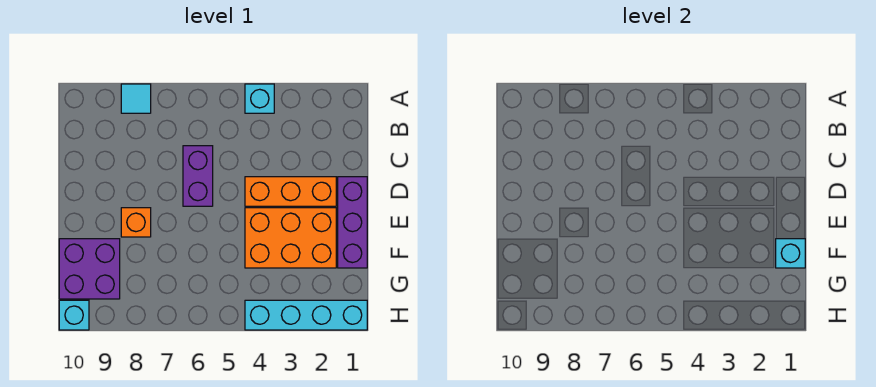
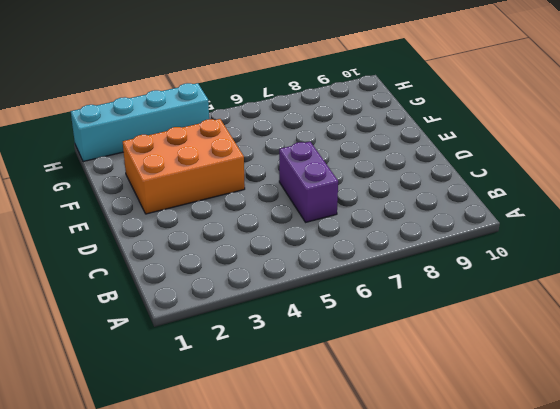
none -> cyan 1x1 brick [245,84,274,113]
none -> cyan 1x1 tile [121,84,151,113]

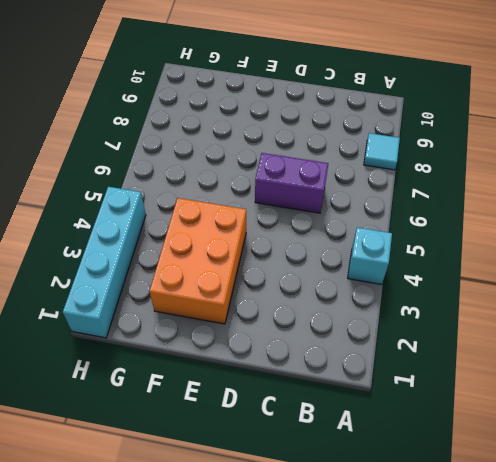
none -> purple 1x3 brick [338,177,367,268]
none -> orange 1x3 brick [245,177,336,206]

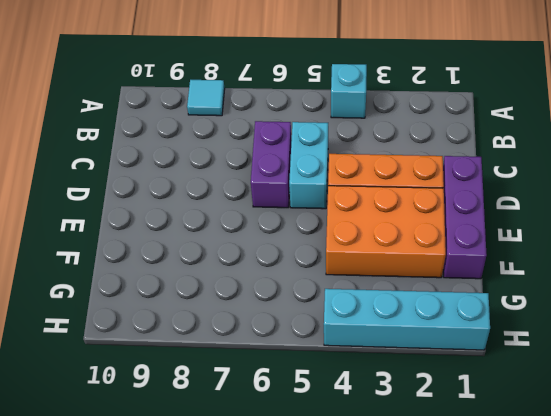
cyan 1x2 brick [289,122,328,209] -> none
none -> orange 1x1 brick [121,208,151,237]
none -> purple 2x2 brick [59,239,120,299]

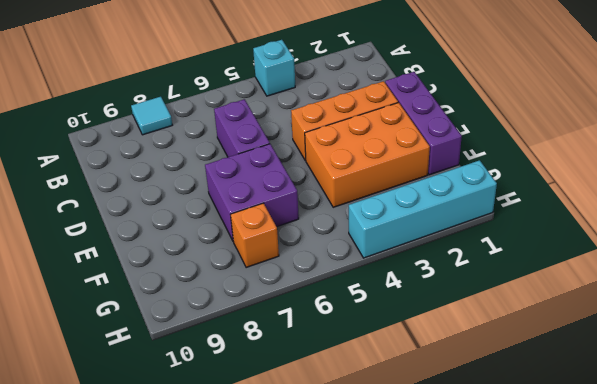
purple 2x2 brick [205,144,299,241] -> purple 2x2 brick moved to [59,239,120,299]
orange 1x1 brick [230,203,279,268] -> orange 1x1 brick moved to [121,208,151,237]
none -> cyan 1x1 brick [59,300,89,330]
none -> cyan 1x1 brick [776,239,805,268]

